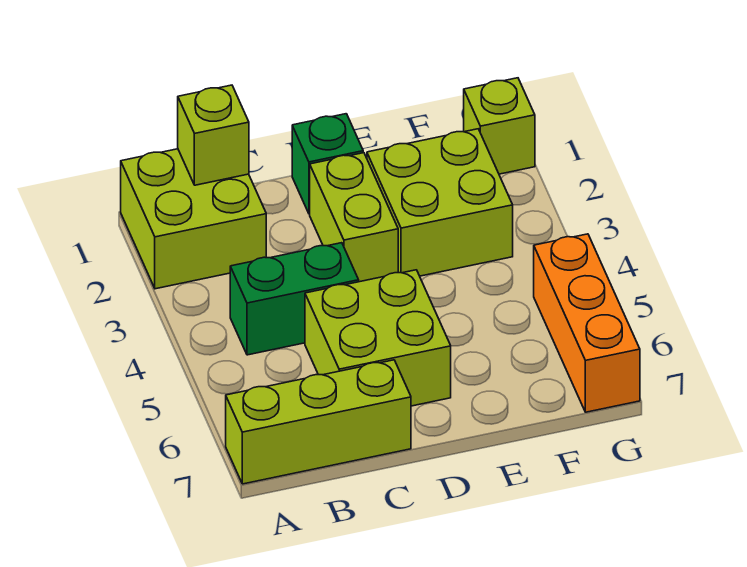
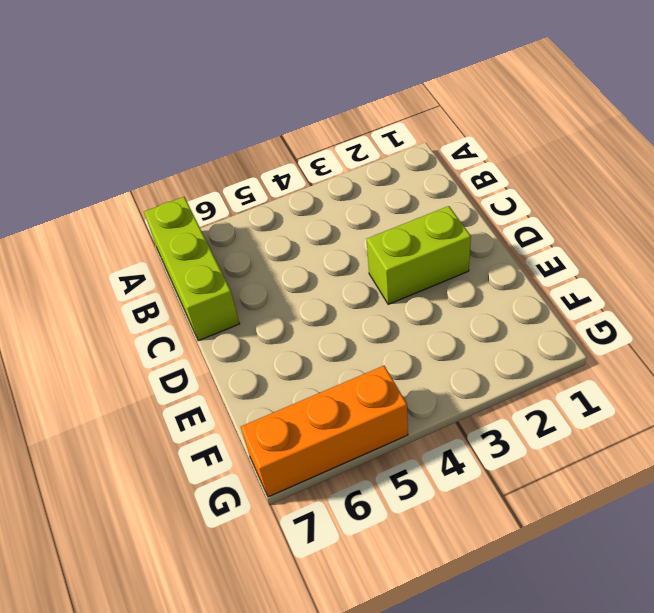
none -> lime 2x2 brick [121,149,266,289]
none -> green 1x2 brick [230,243,359,355]

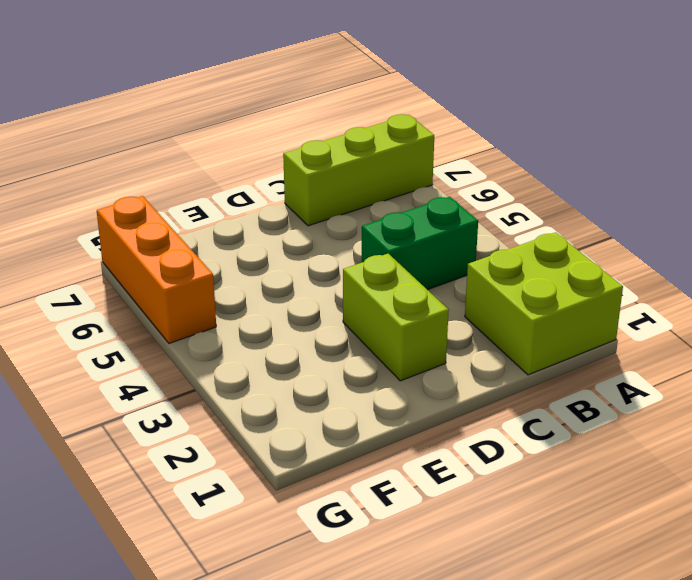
none -> lime 2x2 brick [305,270,451,406]
none -> green 1x1 brick [292,114,363,214]

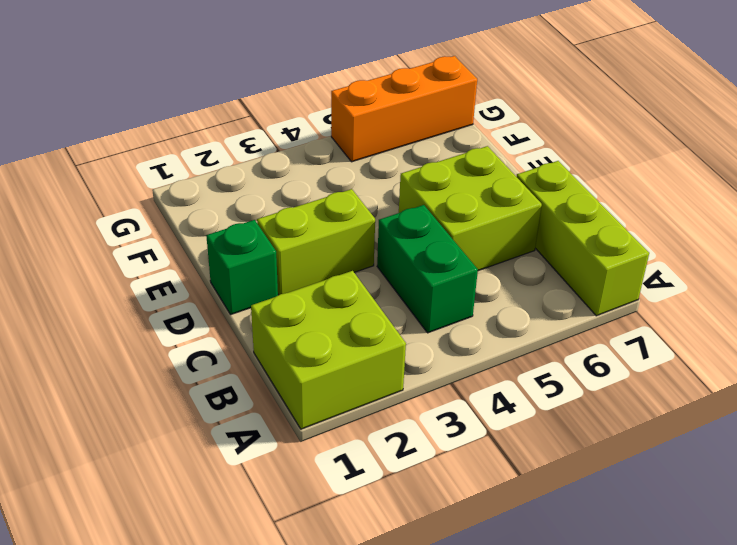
none -> lime 2x2 brick [367,129,513,276]
none -> lime 1x1 brick [464,78,535,174]

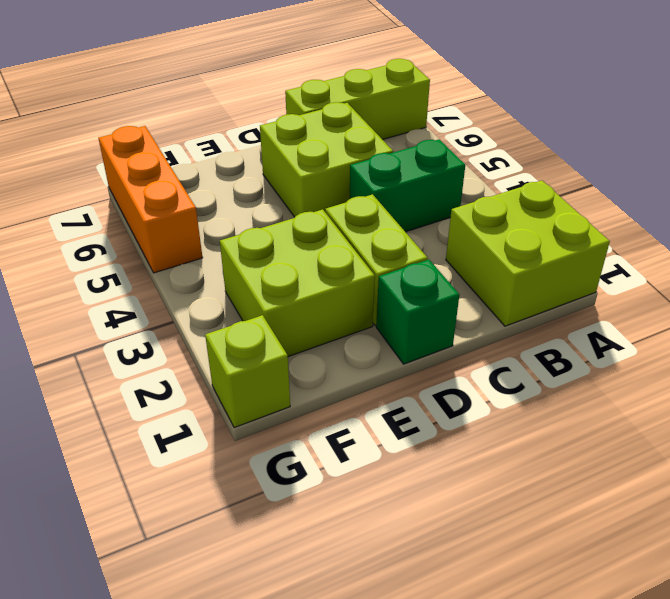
none -> lime 1x1 brick [178,85,249,185]

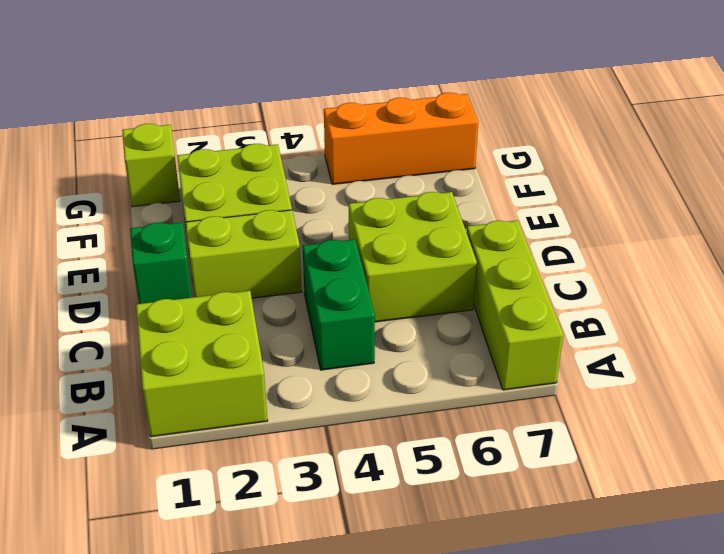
none -> lime 1x1 brick [178,85,249,185]

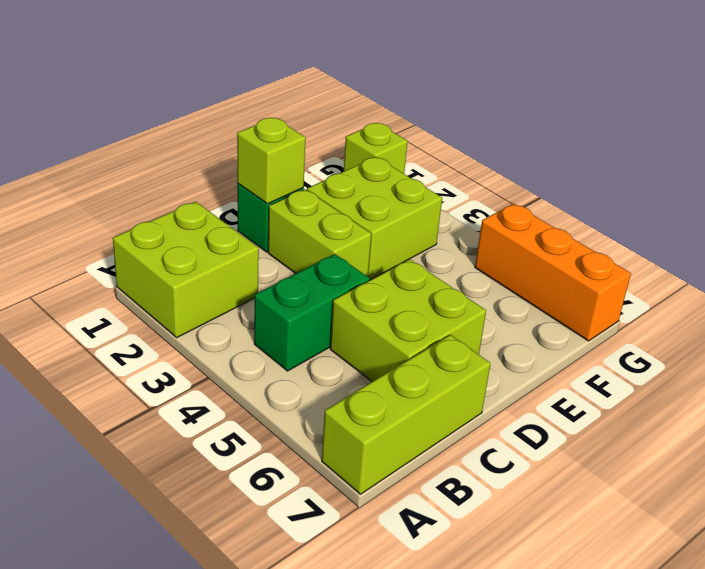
lime 1x1 brick [237,118,306,204] -> lime 1x1 brick moved to [178,85,249,185]

